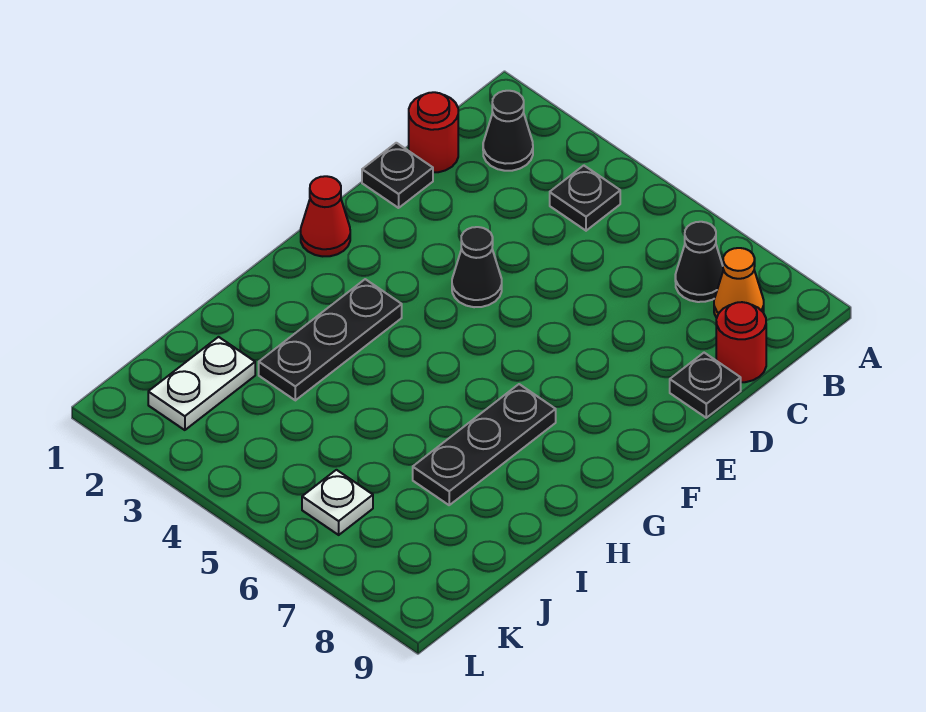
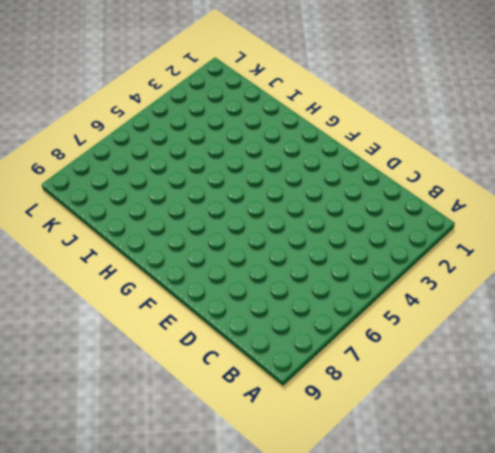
none -> black 1x1 cone [483,91,533,171]
none -> black 1x1 plate [550,166,620,231]
none -> black 1x1 cone [675,222,723,302]

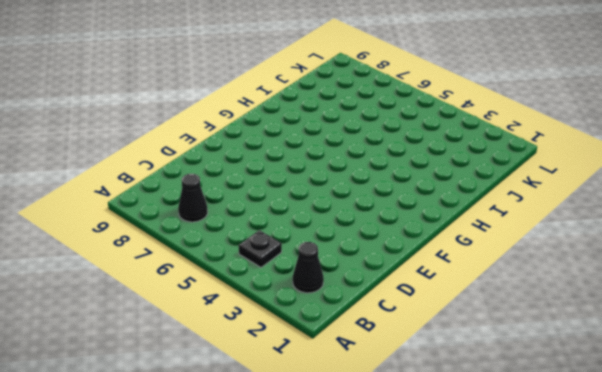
none -> orange 1x1 cone [714,248,764,318]
none -> red 1x1 round brick [409,92,458,172]
none -> red 1x1 round brick [716,302,766,382]

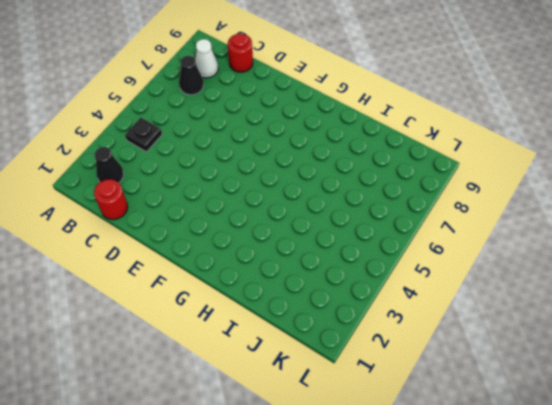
white 1x1 cone [195,39,218,78] -> orange 1x1 cone [714,248,764,318]
none -> black 1x1 plate [362,143,433,208]
none -> black 1x1 plate [670,353,741,418]
none -> black 1x1 cone [452,227,502,307]

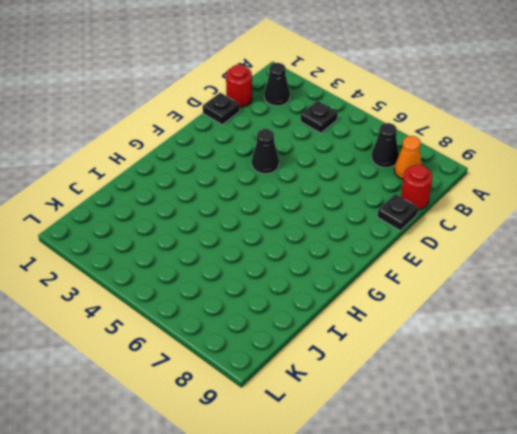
none -> red 1x1 cone [301,176,350,256]
none -> black 1x3 plate [259,279,402,400]
none -> black 1x3 plate [413,384,556,505]

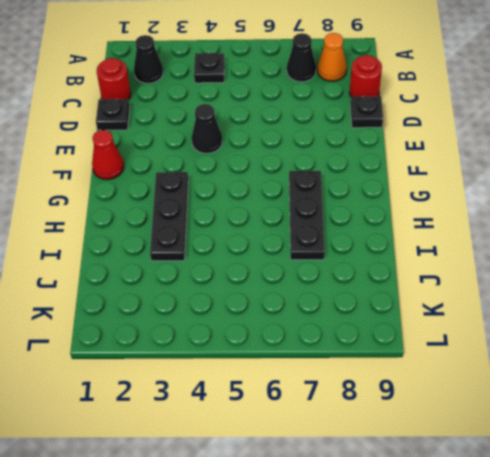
none -> white 1x2 plate [148,337,255,430]
none -> white 1x1 plate [302,470,373,535]

